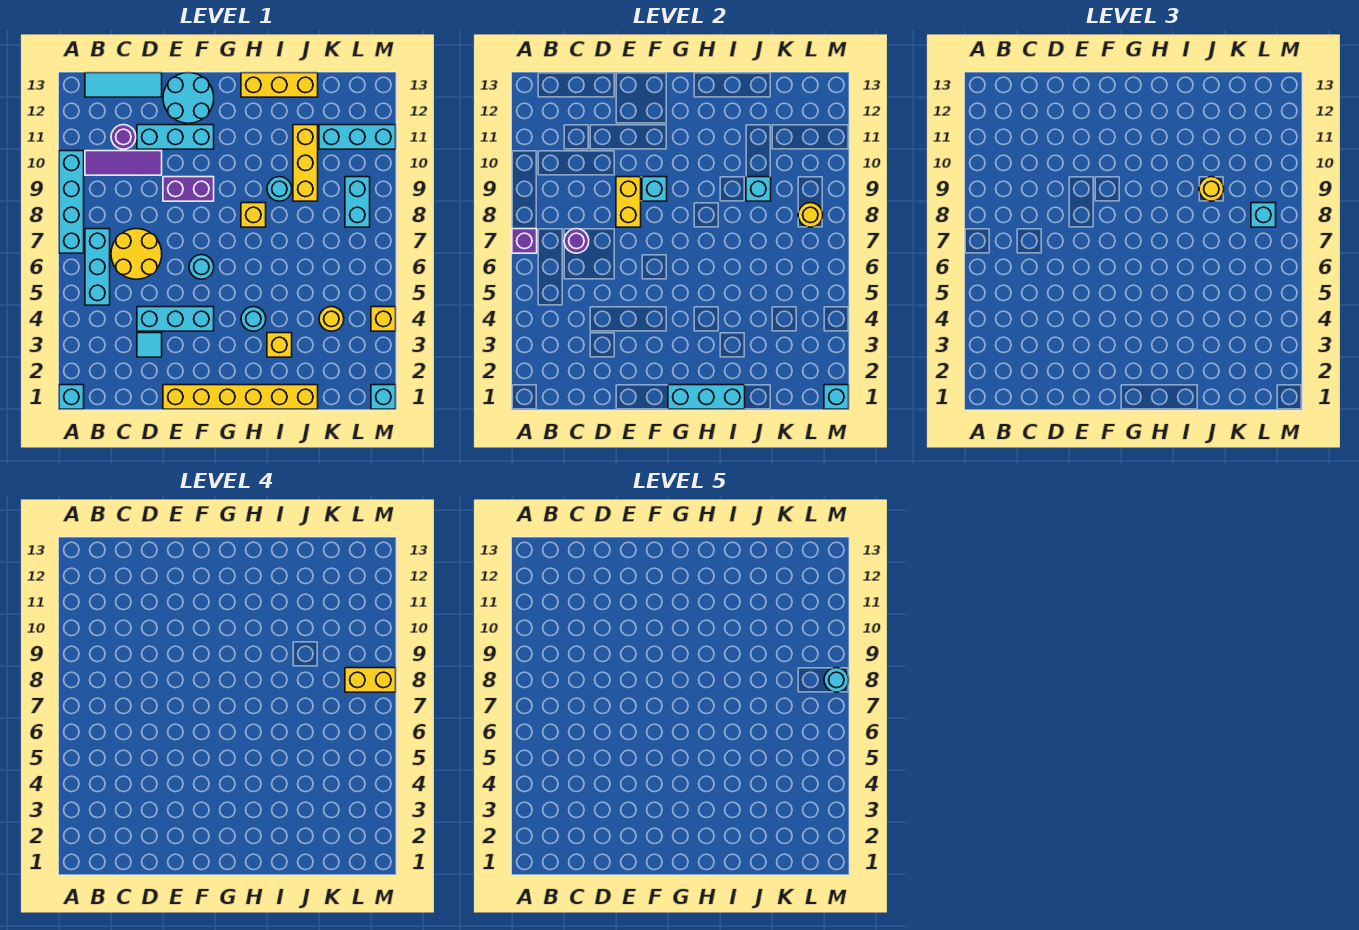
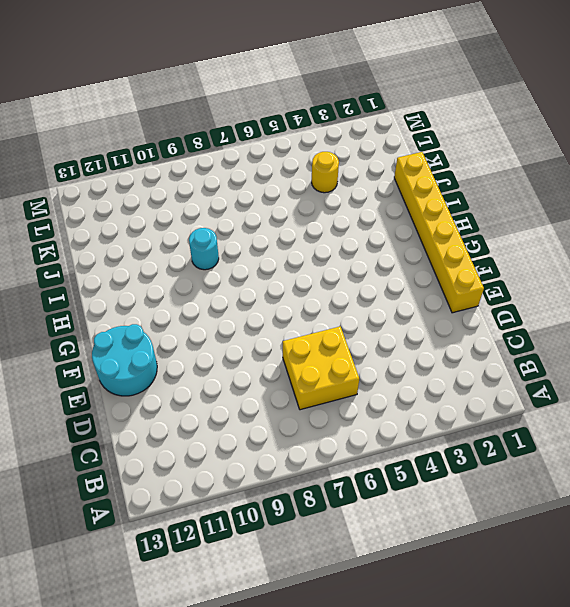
yellow 2x2 brick [283,326,359,410] -> yellow 2x2 round brick [111,229,162,279]
none -> cyan 1x1 brick [59,385,84,409]
none -> cyan 1x4 brick [59,151,84,253]
none -> cyan 1x3 brick [85,229,110,305]
none -> purple 1x3 tile [85,151,162,175]

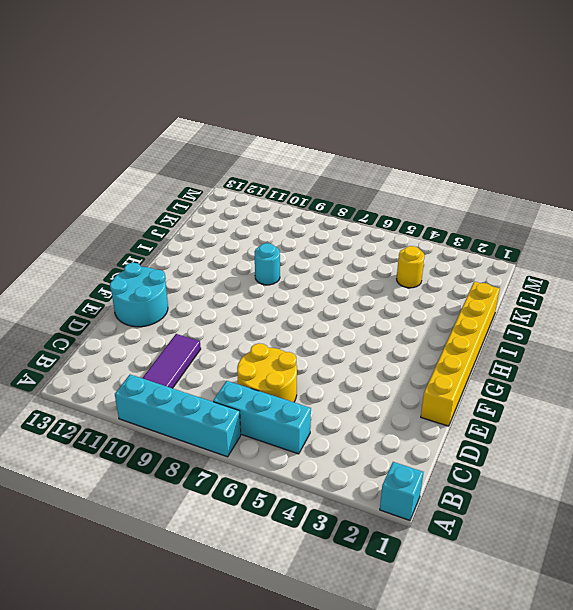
none -> cyan 1x3 tile [85,73,162,97]
none -> purple 1x1 round brick [111,125,136,149]
none -> cyan 1x1 tile [137,333,162,357]
none -> cyan 1x3 brick [137,307,214,331]

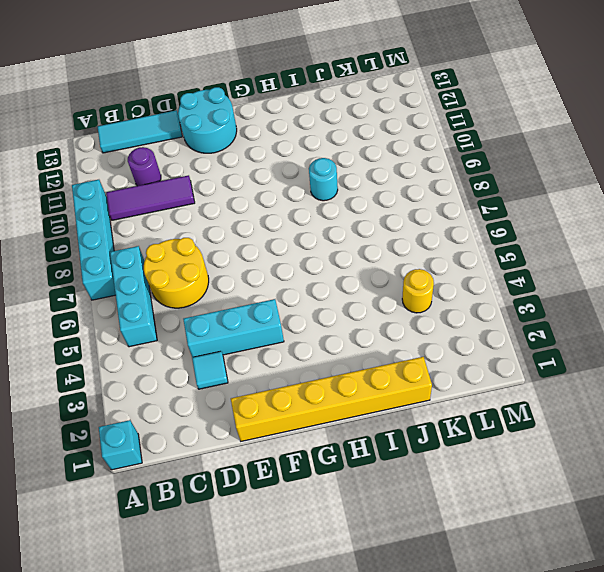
none -> cyan 1x3 brick [137,125,214,149]
none -> purple 1x2 brick [163,177,214,201]
none -> cyan 1x1 round brick [189,255,214,279]
none -> cyan 1x1 round brick [241,307,266,331]

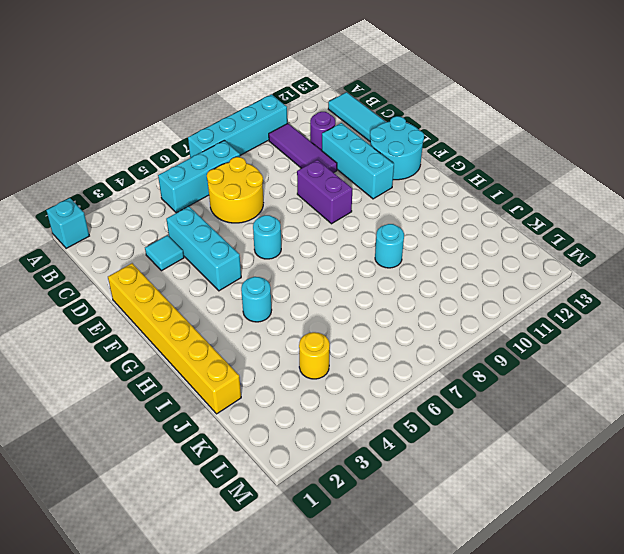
none -> yellow 1x1 brick [241,203,266,227]
none -> yellow 1x3 brick [241,73,318,97]
none -> yellow 1x1 brick [267,333,292,357]
none -> yellow 1x3 brick [293,125,318,201]

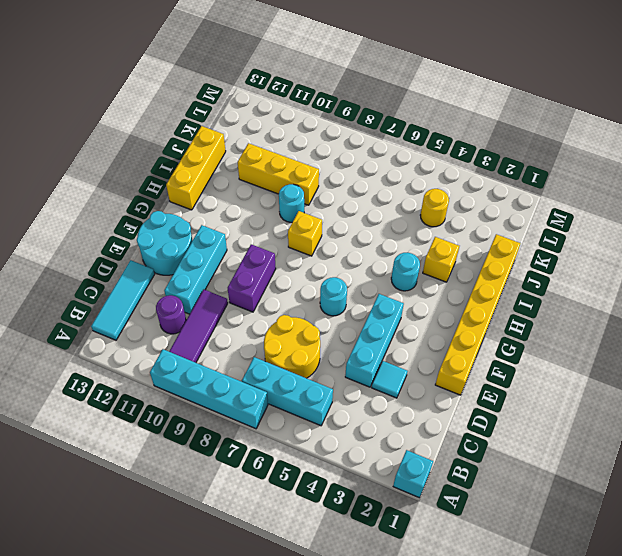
none -> cyan 1x3 brick [319,125,396,149]
none -> cyan 1x2 brick [345,177,370,227]
none -> cyan 1x1 brick [371,385,396,409]
none -> yellow 1x1 brick [371,307,396,331]

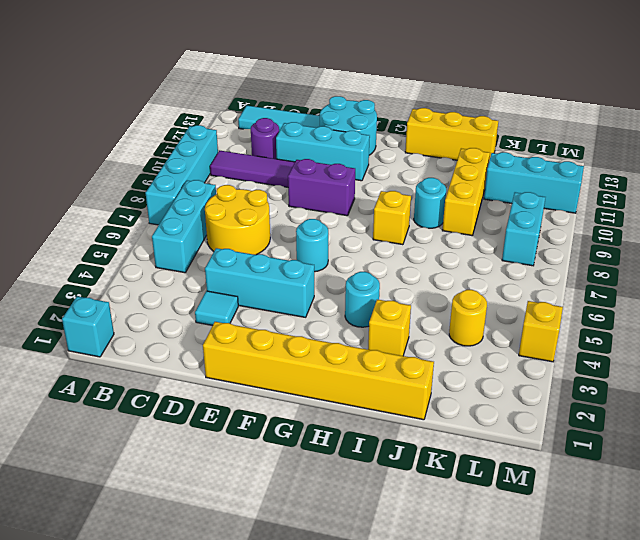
none -> cyan 1x1 brick [371,385,396,409]
none -> purple 1x1 brick [512,229,537,253]
none -> purple 1x1 round brick [564,229,589,253]
none -> yellow 1x2 brick [616,177,641,227]

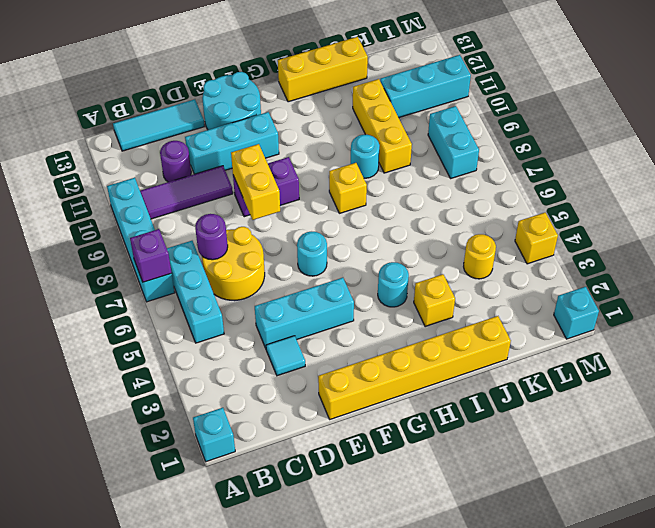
none -> cyan 1x1 brick [642,177,667,201]
none -> cyan 1x3 brick [668,385,745,409]
none -> cyan 1x1 brick [746,177,771,201]
none -> yellow 1x1 round brick [798,203,823,227]

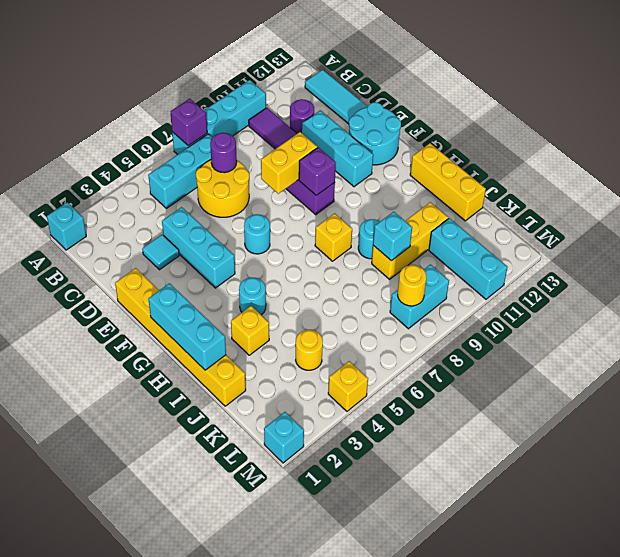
purple 1x1 brick [299,147,336,195] -> cyan 1x1 brick [642,177,667,201]
none -> cyan 1x1 brick [824,385,849,409]
none -> yellow 1x1 round brick [1199,177,1224,201]
none -> cyan 1x1 brick [1251,203,1276,227]
none -> yellow 1x2 brick [345,668,396,692]

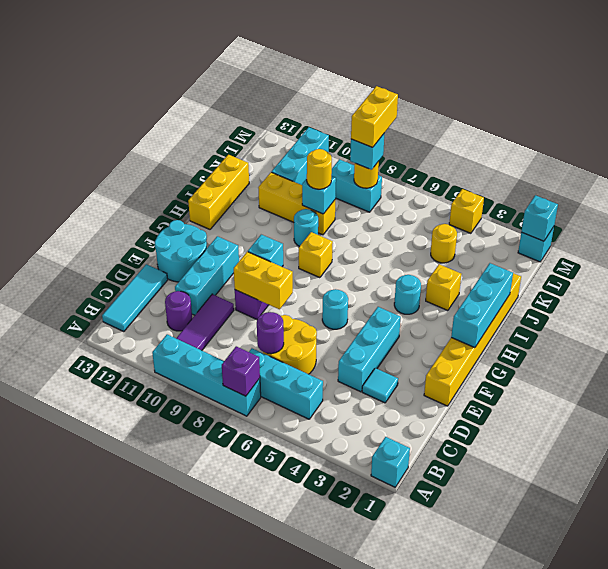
none -> cyan 1x1 round brick [824,668,849,692]

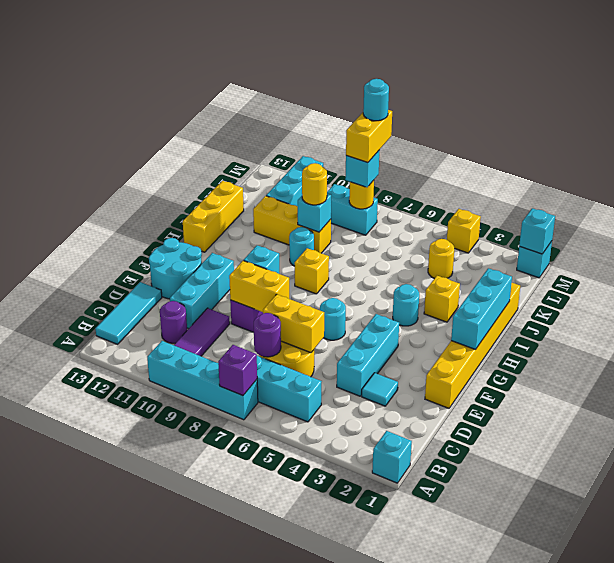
yellow 1x2 brick [263,294,324,353] -> none

